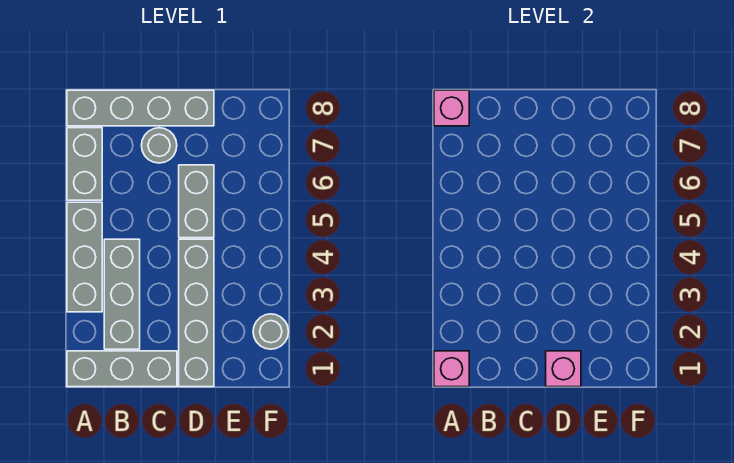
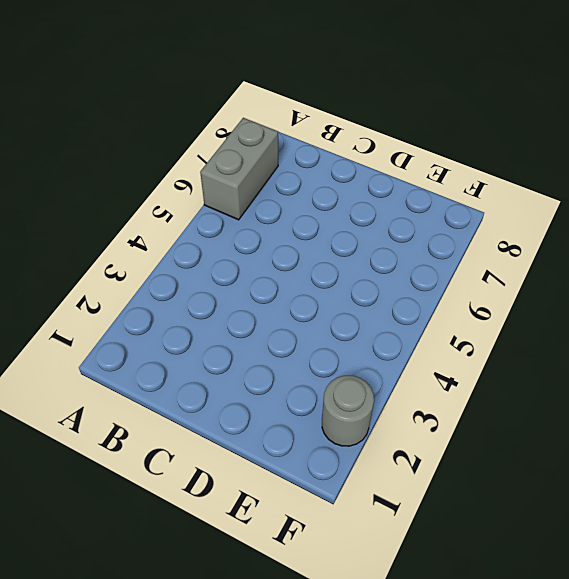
none -> grey 1x3 brick [67,351,177,387]
none -> grey 1x3 brick [67,202,102,312]
none -> grey 1x4 brick [67,90,214,126]

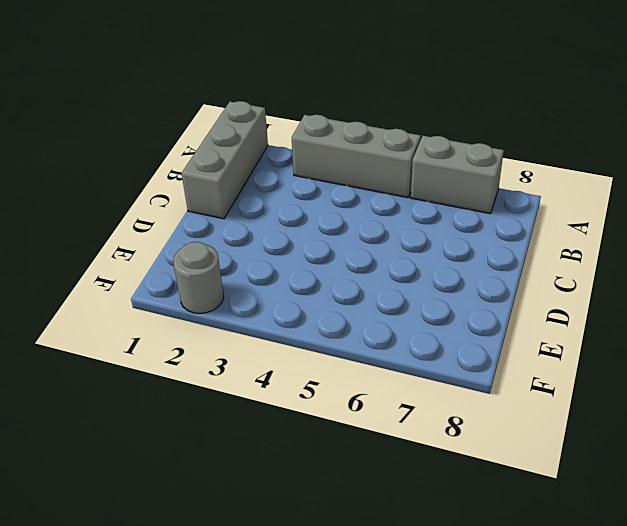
none -> grey 1x4 brick [67,90,214,126]
none -> grey 1x3 brick [104,239,140,349]
none -> grey 1x1 round brick [141,128,177,163]

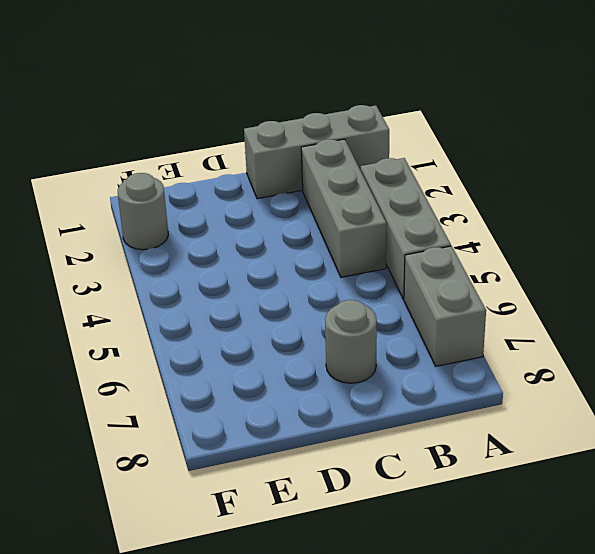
none -> grey 1x4 brick [67,90,214,126]
none -> grey 1x4 brick [179,239,214,387]
none -> grey 1x2 brick [179,165,214,238]

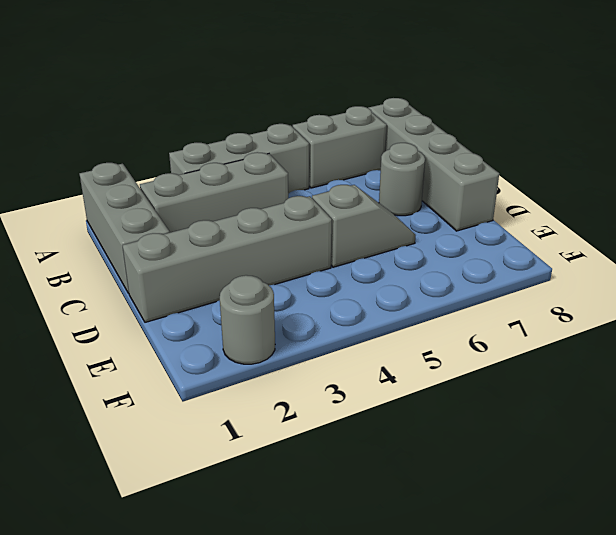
grey 1x2 slope [312,185,416,267] -> grey 1x2 brick [179,165,214,238]
none -> pink 1x1 brick [434,351,469,387]
none -> pink 1x1 brick [434,90,469,126]
none -> pink 1x1 brick [546,351,581,387]

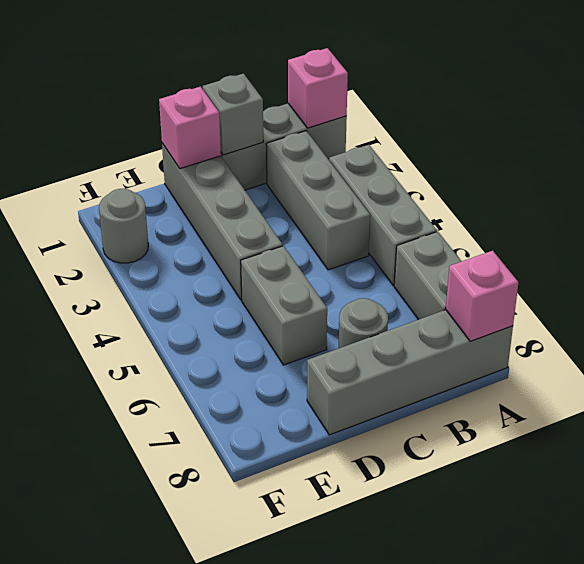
grey 1x1 brick [203,74,263,155] -> none

